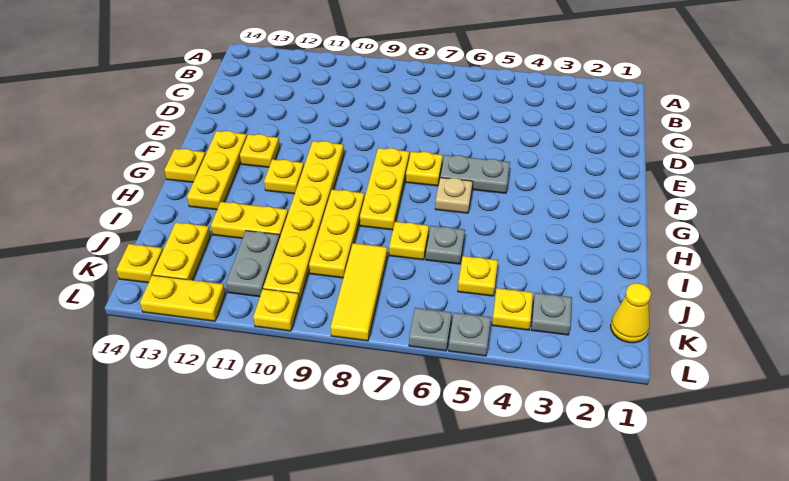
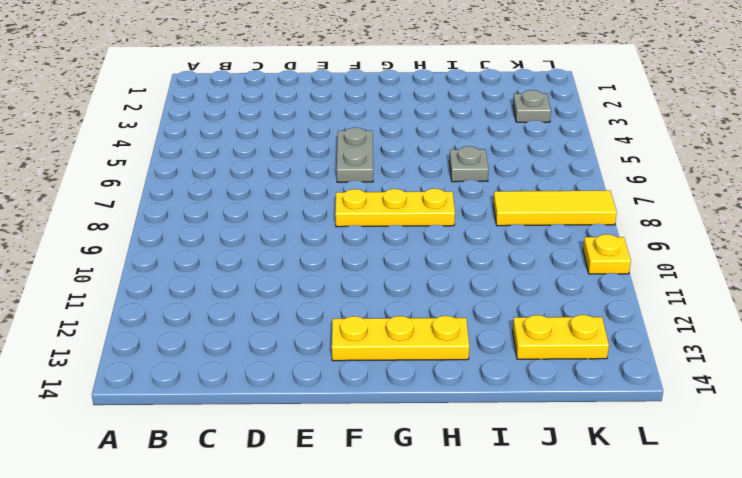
none -> yellow 1x1 plate [406,152,443,186]
none -> yellow 1x6 plate [263,141,344,302]
none -> yellow 1x1 plate [240,134,280,167]

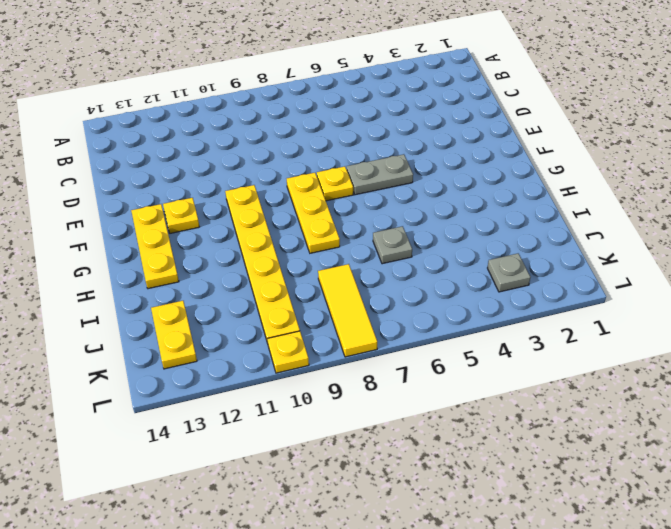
none -> tan 1x1 plate [435,178,473,213]
none -> yellow 1x1 plate [264,159,304,194]
none -> yellow 1x1 plate [165,149,206,182]

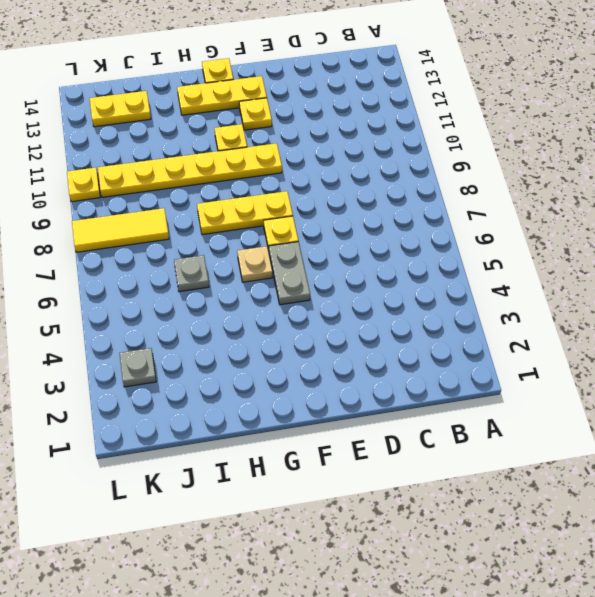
none -> yellow 1x3 plate [309,190,364,278]
none -> yellow 1x1 plate [389,222,429,260]
none -> yellow 1x2 plate [211,202,288,238]

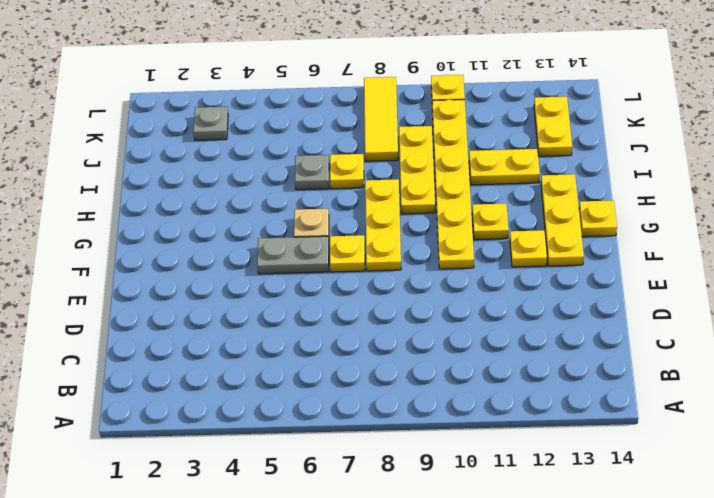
none -> yellow 1x1 plate [458,256,498,296]
none -> grey 1x2 plate [226,231,280,297]
none -> yellow 1x1 cone [611,283,651,343]

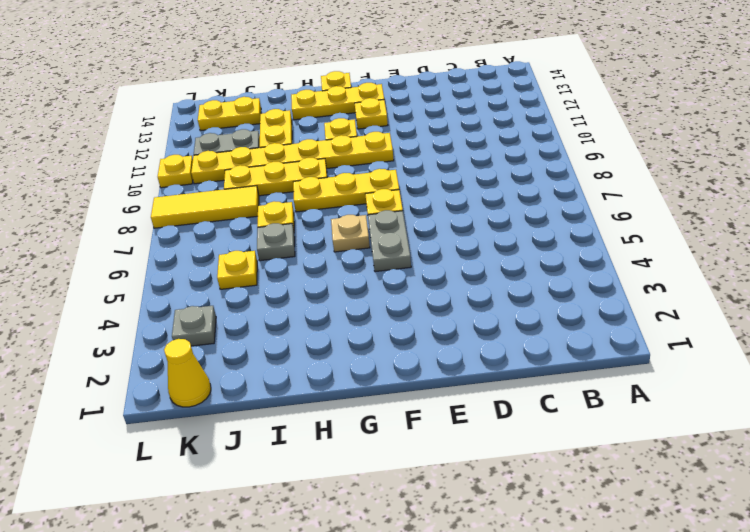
none -> yellow 1x1 plate [492,288,533,330]
none -> yellow 1x1 plate [116,244,163,283]
none -> grey 1x1 plate [449,313,491,356]

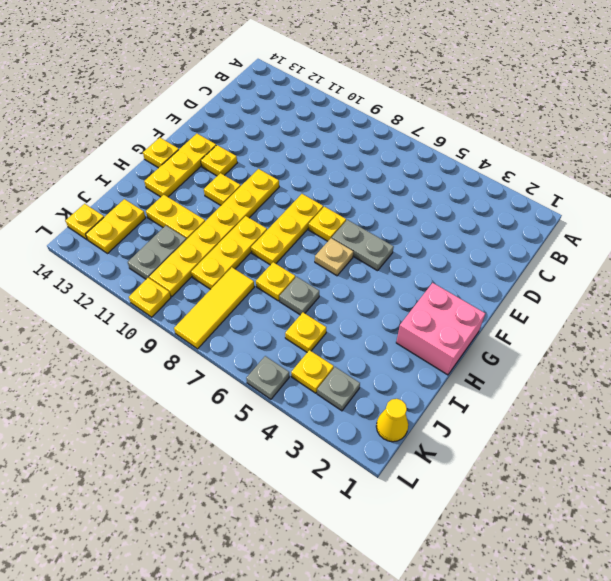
pink 2x2 brick [396,283,486,375] -> none
none -> grey 1x1 plate [409,308,452,351]
none -> yellow 1x2 plate [140,275,225,321]

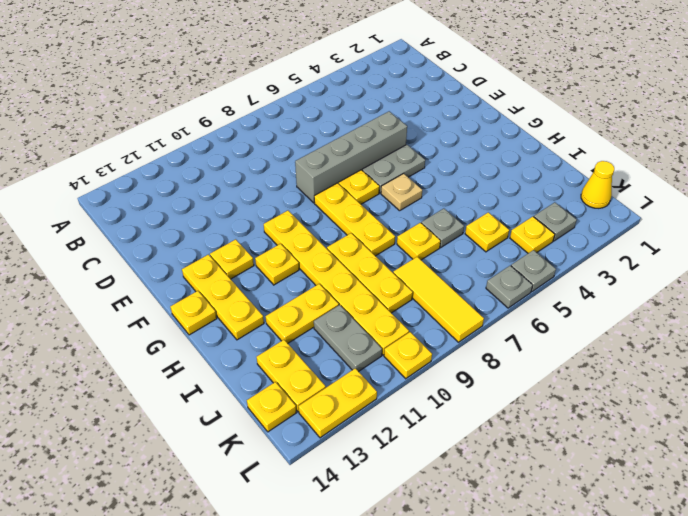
grey 1x4 brick [295,111,407,203] -> none

